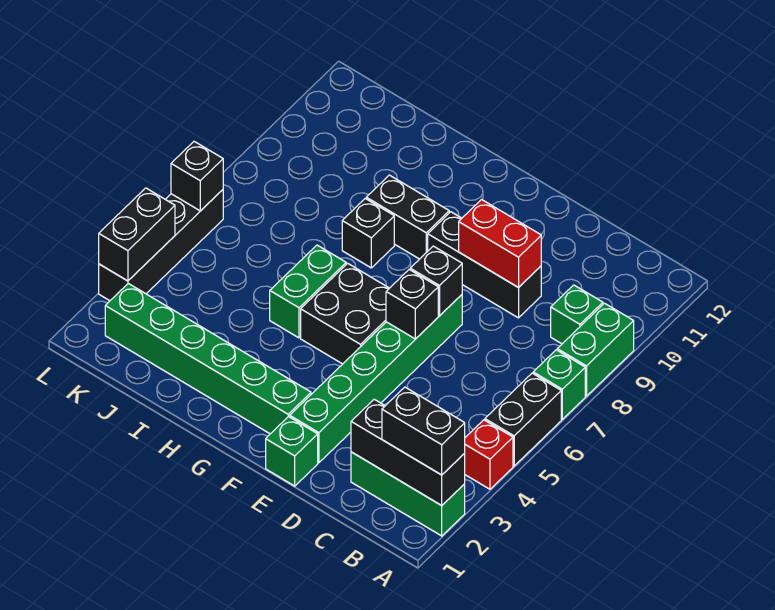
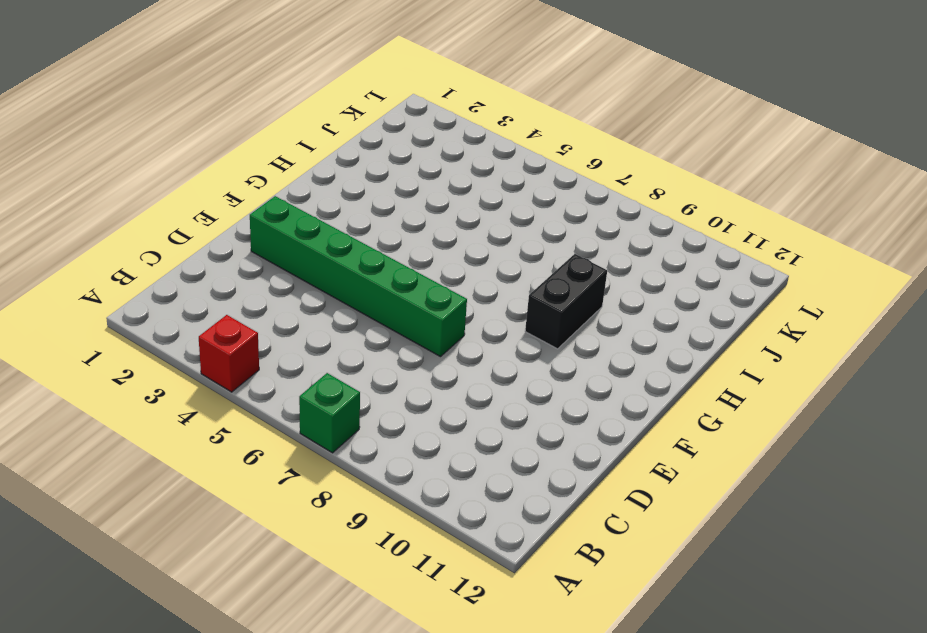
none -> green 1x3 brick [351,452,465,536]
none -> black 1x2 brick [485,373,561,466]
none -> green 1x2 brick [557,303,634,396]

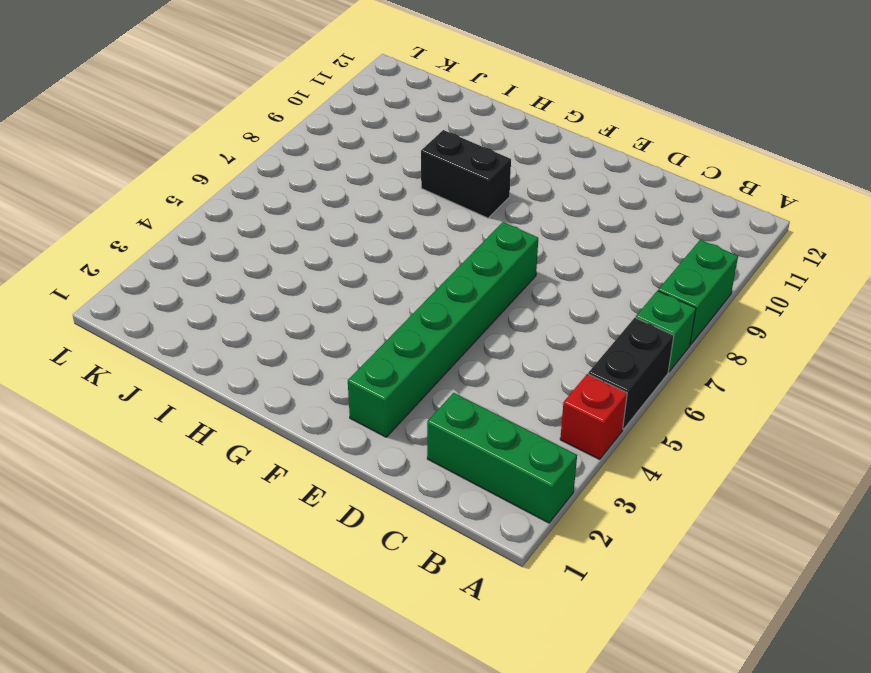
none -> green 1x1 brick [551,285,603,344]
none -> black 1x3 brick [428,212,541,318]
none -> green 1x1 brick [266,416,318,486]

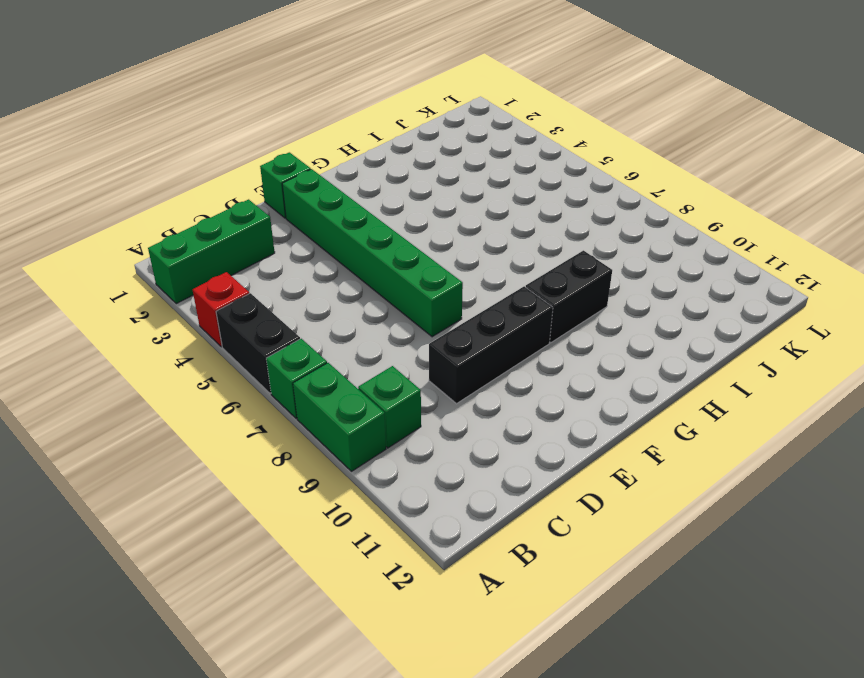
none -> green 1x6 brick [105,283,311,434]
none -> black 2x2 brick [301,263,389,364]
none -> green 1x2 brick [270,245,346,338]

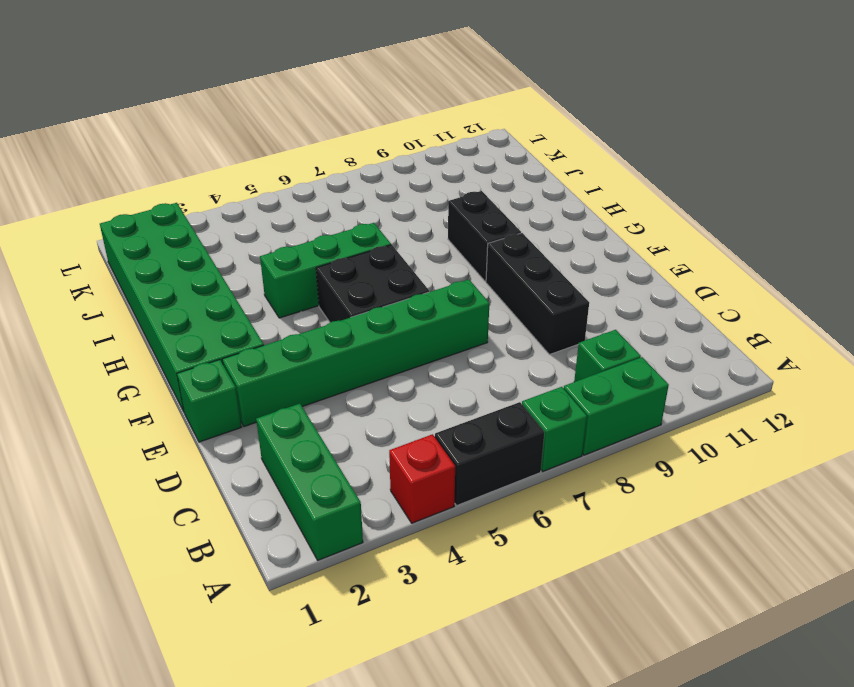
green 2x6 brick [100,203,264,411] -> green 1x6 brick [105,283,311,434]
green 1x3 brick [260,223,391,318] -> green 1x2 brick [270,245,346,338]
none -> black 1x1 brick [342,199,394,268]
none -> black 1x4 brick [99,190,223,301]
none -> black 1x3 brick [351,399,465,505]

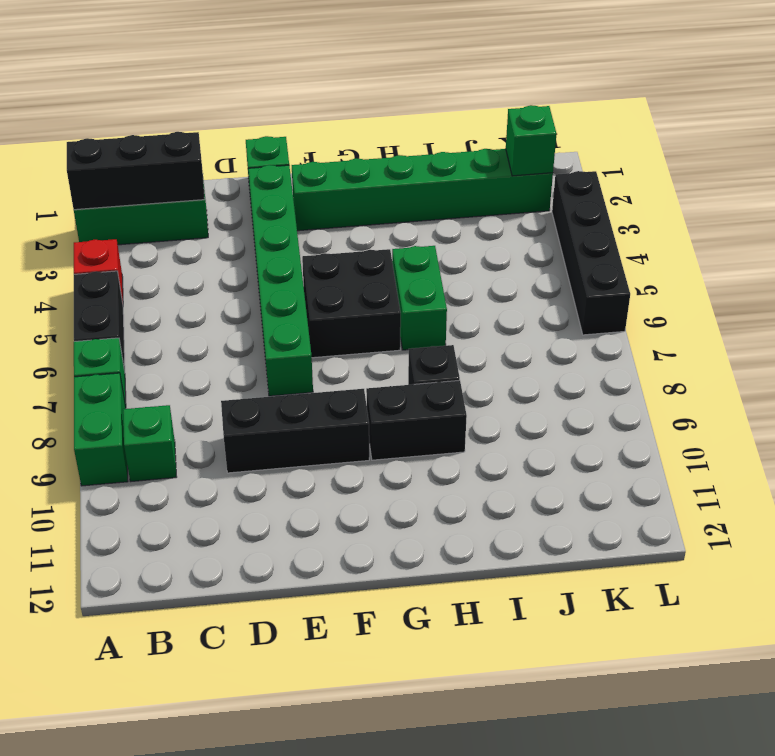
green 1x1 brick [506,105,557,176] -> none
none -> red 1x2 brick [459,200,541,288]
none -> black 1x1 brick [386,270,438,339]
none -> black 1x1 brick [410,246,462,316]

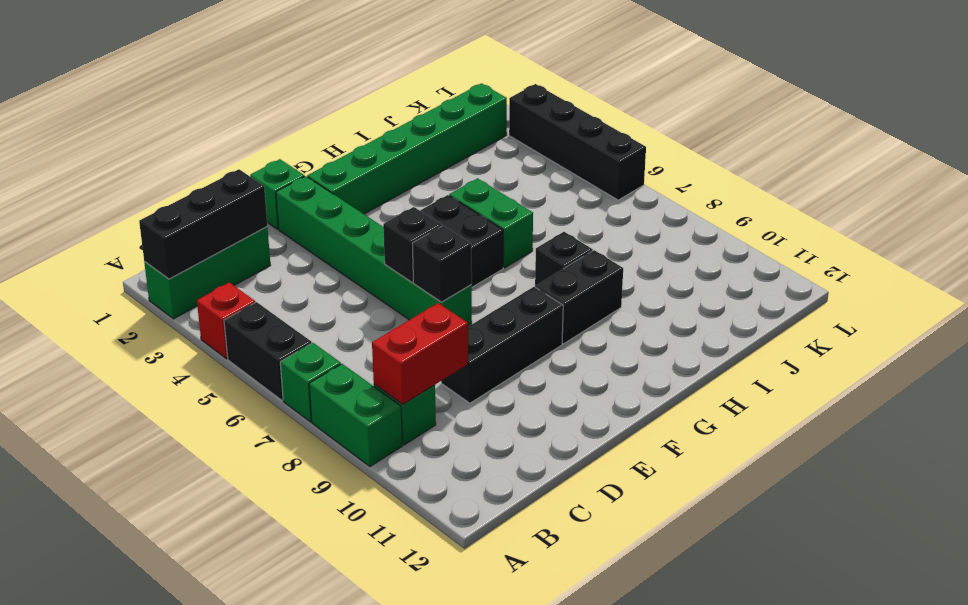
red 1x2 brick [372,303,468,404] -> red 1x2 brick moved to [459,200,541,288]
none -> black 1x2 brick [99,188,175,281]
none -> black 1x1 brick [171,142,223,211]
none -> black 1x2 brick [382,387,465,475]

